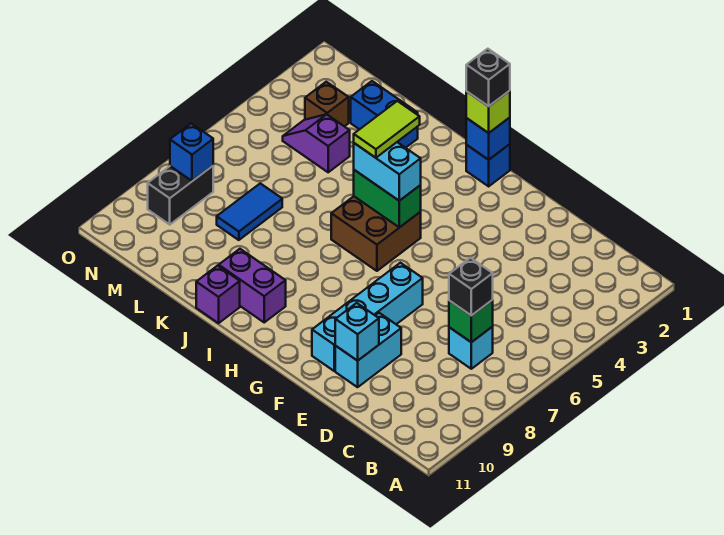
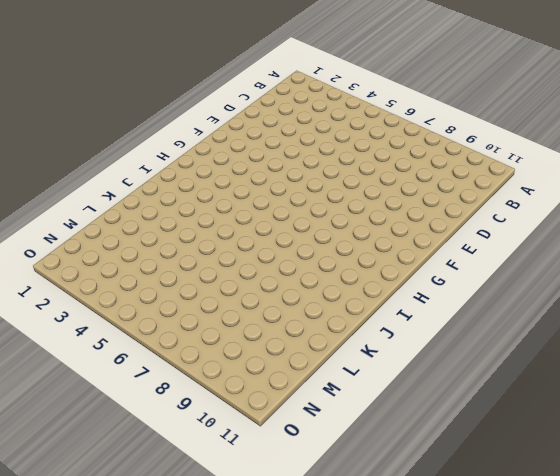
none -> cyan 1x1 brick [449,327,493,369]
none -> cyan 1x2 brick [335,313,401,387]
none -> cyan 1x4 brick [312,263,423,371]

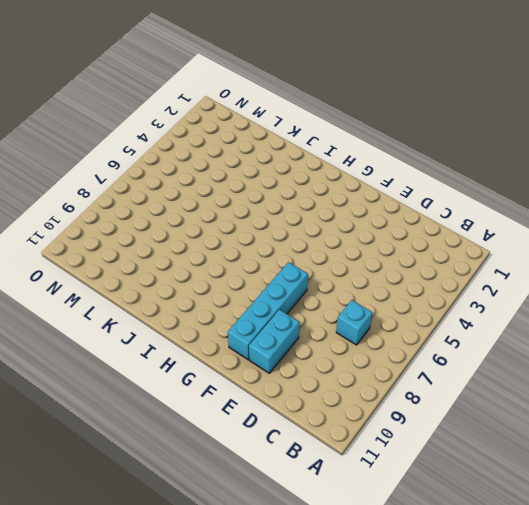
none -> blue 1x1 brick [466,144,510,186]
none -> brown 2x2 brick [331,196,421,271]
none -> purple 1x2 brick [219,249,286,322]

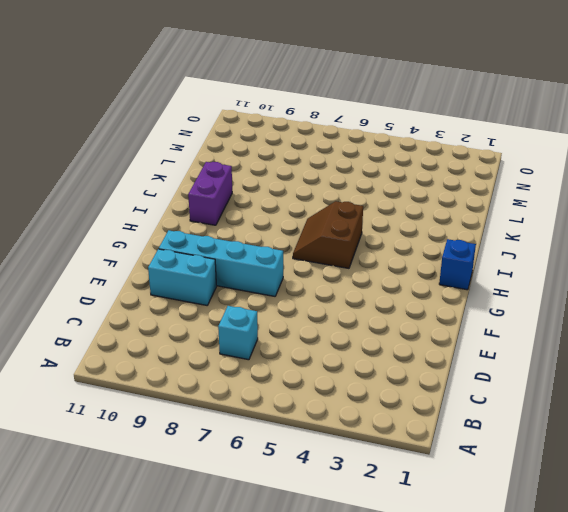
brown 2x2 slope [293,201,363,268] -> brown 2x2 brick [331,196,421,271]
none -> purple 1x1 brick [196,266,240,323]
none -> blue 1x2 brick [351,81,418,148]
none -> purple 1x2 slope [283,114,350,172]

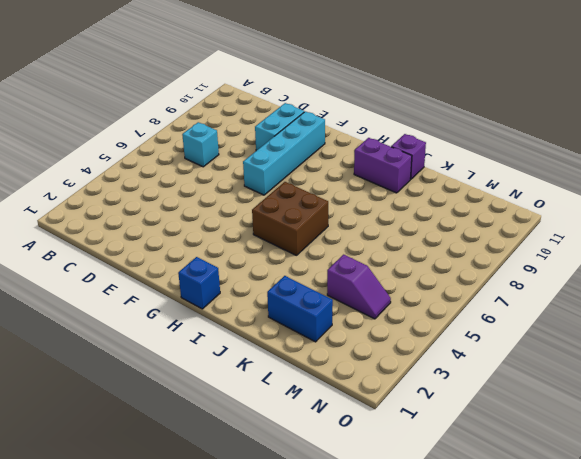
none -> blue 1x2 tile [217,183,282,240]
none -> brown 1x1 brick [305,82,349,126]
none -> black 1x2 brick [148,166,213,225]

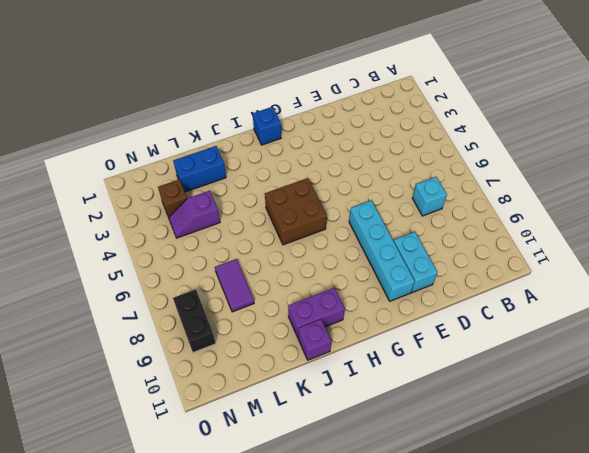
purple 1x2 tile [215,259,254,312] -> blue 1x2 tile [217,183,282,240]
none -> green 1x1 brick [449,300,493,342]
none -> cyan 1x1 brick [335,303,379,361]
none -> blue 1x1 brick [466,118,510,160]

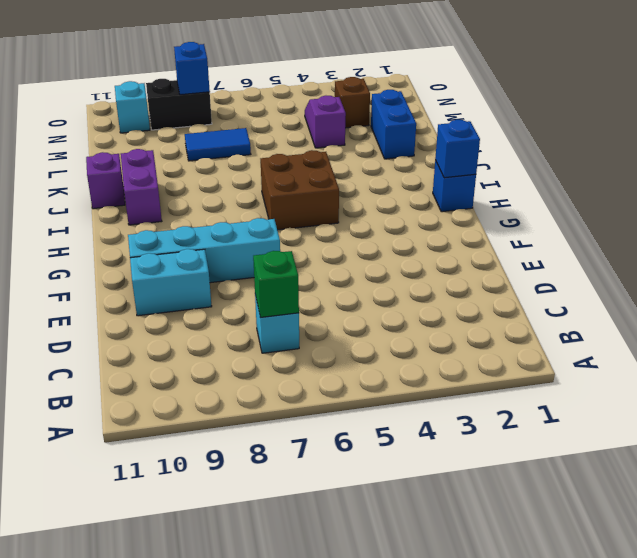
cyan 1x1 brick [115,81,150,133] -> cyan 1x1 brick moved to [335,303,379,361]
none -> green 1x2 brick [354,170,421,227]
none -> black 1x1 brick [449,258,493,316]
none -> lime 1x1 brick [466,91,510,133]

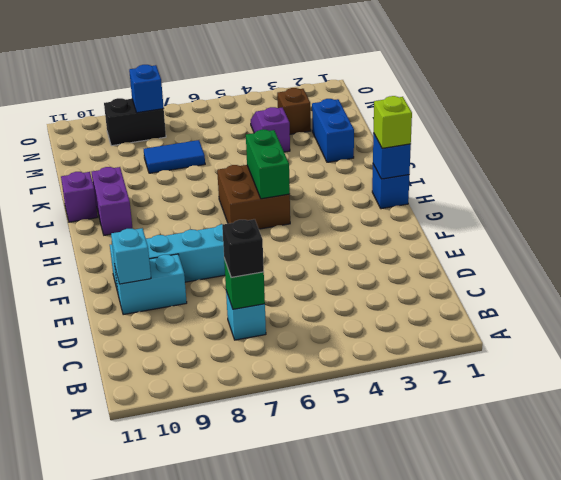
none -> cyan 1x2 brick [354,142,421,201]
none -> black 1x1 brick [466,49,510,106]
none -> lime 1x2 tile [354,101,420,158]

